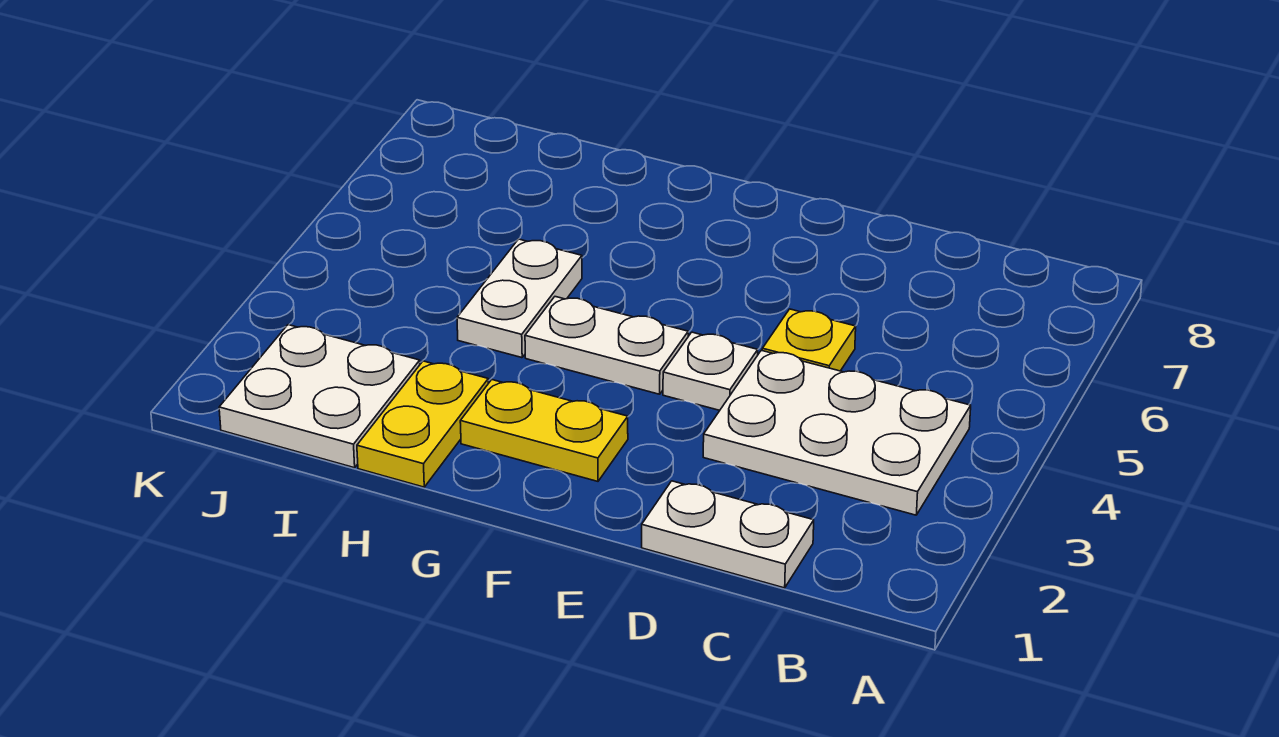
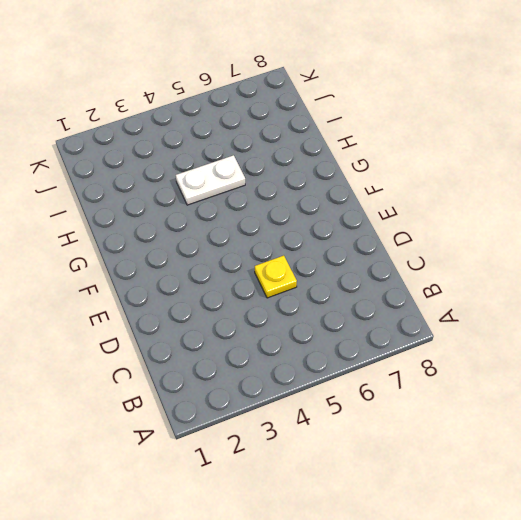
none -> white 2x3 plate [703,350,971,515]
none -> white 1x2 plate [642,481,814,588]

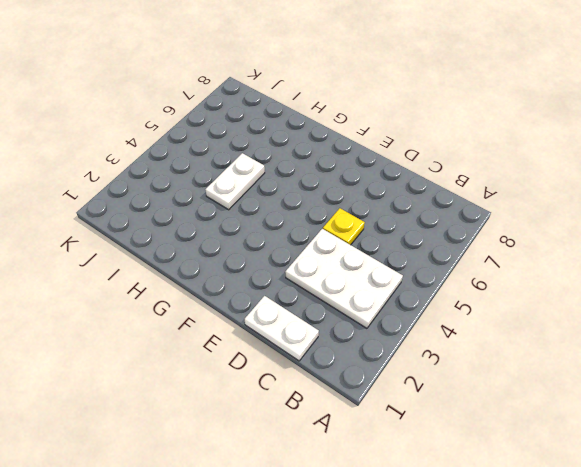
none -> white 1x1 plate [663,332,758,410]
none -> yellow 1x2 plate [460,380,628,481]

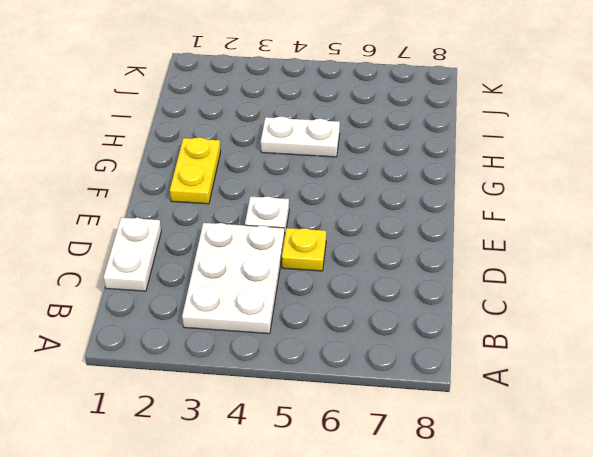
none -> white 1x2 plate [525,297,688,394]
none -> yellow 1x2 plate [357,361,488,487]

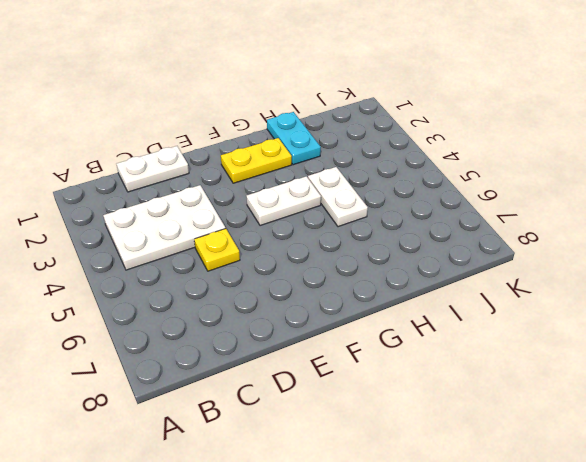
cyan 1x2 plate [267,112,321,165] -> yellow 1x2 plate [357,361,488,487]
none -> white 1x1 plate [663,332,758,410]
none -> white 2x2 plate [219,325,420,468]

